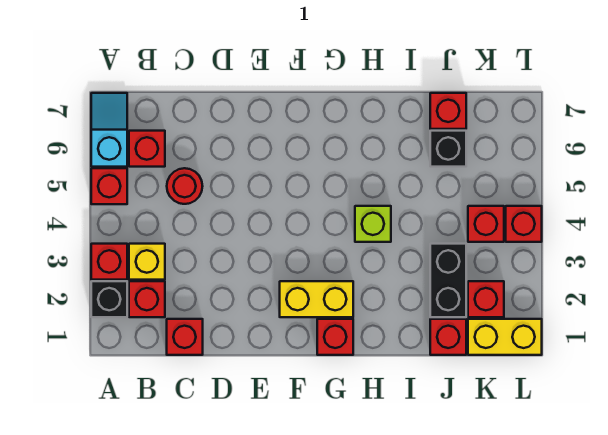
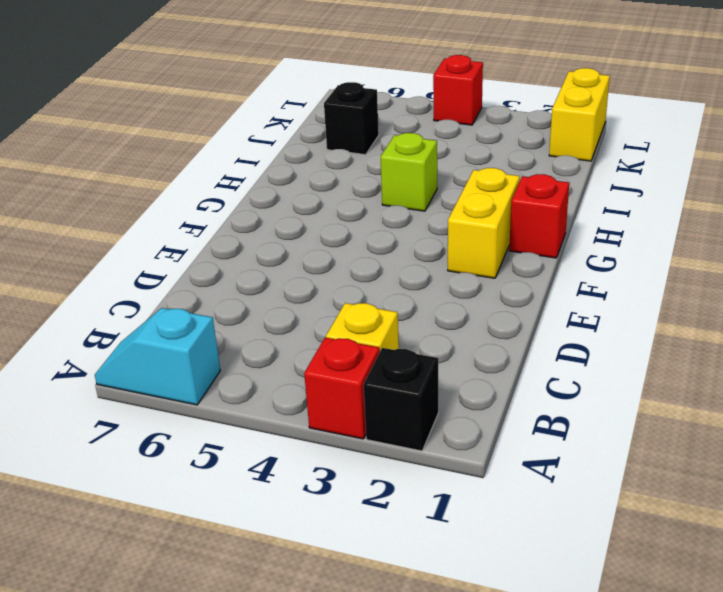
none -> red 1x1 brick [91,168,127,204]
none -> red 1x1 brick [129,281,165,317]
none -> red 1x1 brick [129,131,165,167]

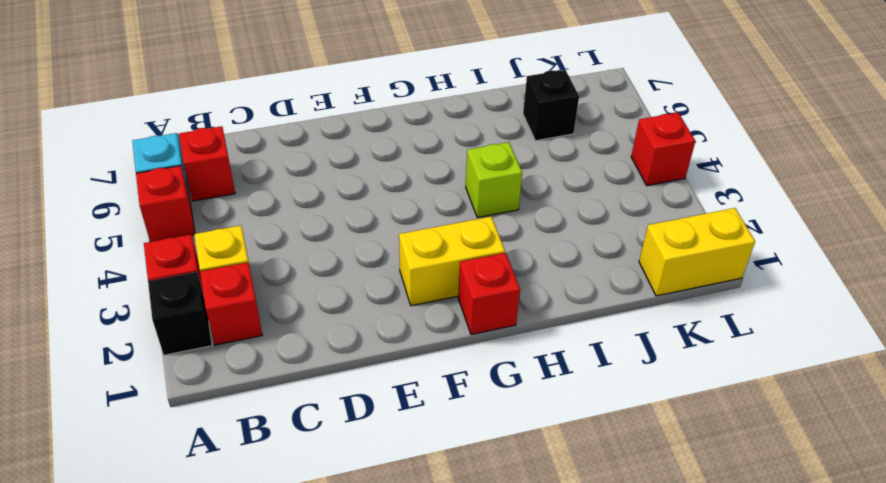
none -> red 1x1 brick [167,319,203,355]
none -> red 1x1 round brick [167,168,203,204]
none -> red 1x1 brick [430,319,466,355]

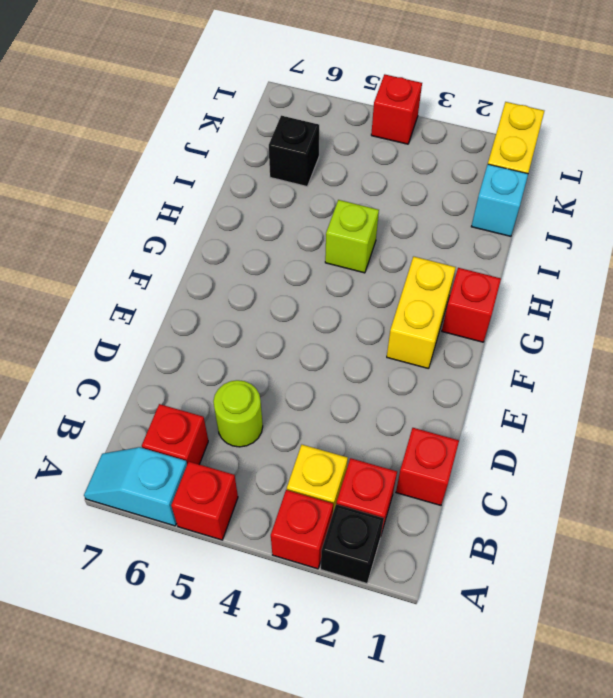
lime 1x1 round brick [213,380,263,447] -> red 1x1 round brick [167,168,203,204]
cyan 1x1 brick [471,164,528,236] -> red 1x1 brick [430,319,466,355]
none -> black 1x2 brick [430,244,466,317]
none -> red 1x1 brick [430,93,466,129]
none -> red 1x1 brick [468,281,504,317]

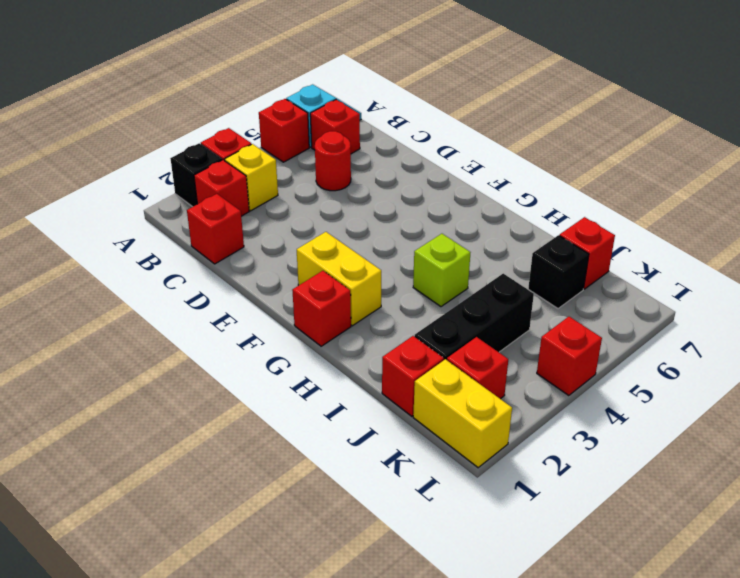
black 1x3 brick [414,274,534,360] -> black 1x2 brick [430,244,466,317]
none -> red 1x1 brick [468,206,504,242]

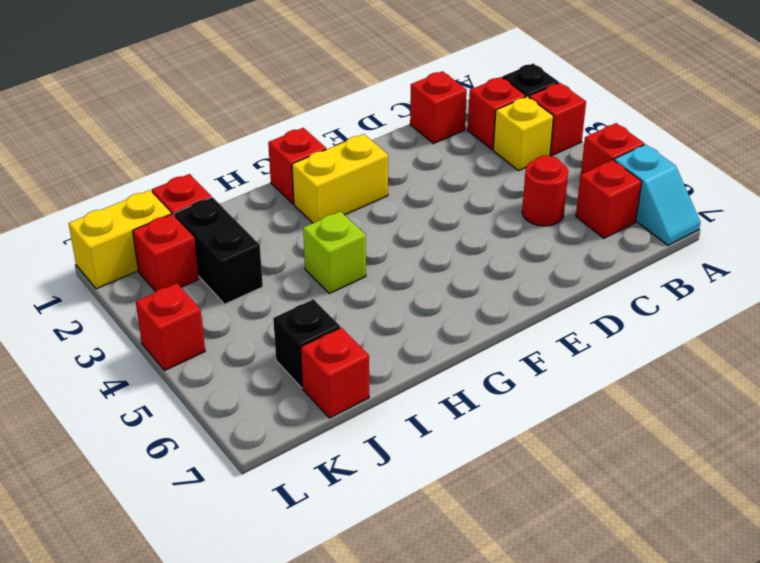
none -> red 1x1 brick [468,206,504,242]

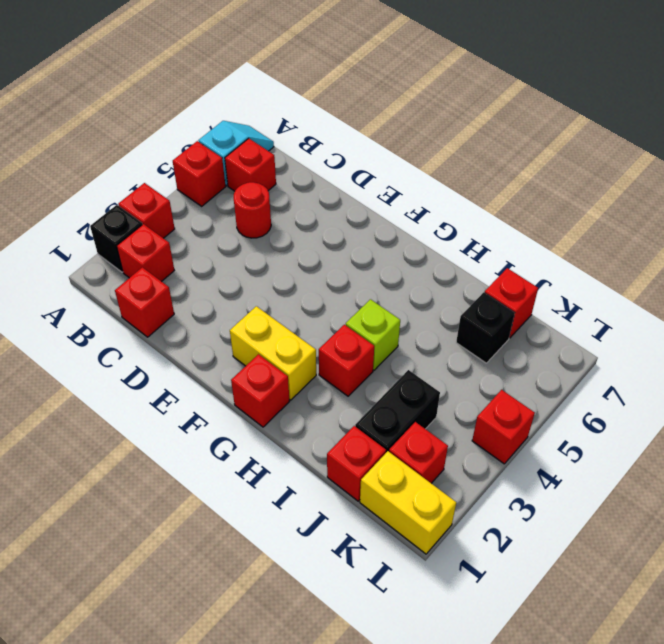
red 1x1 brick [319,325,374,396] -> red 1x1 brick moved to [468,206,504,242]
none -> yellow 1x1 brick [129,244,165,280]

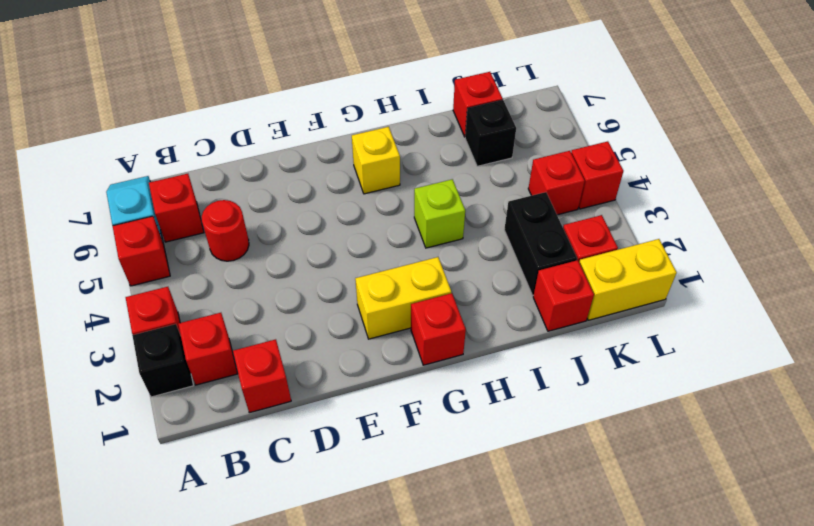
yellow 1x1 brick [352,127,400,194] -> yellow 1x1 brick moved to [129,244,165,280]

